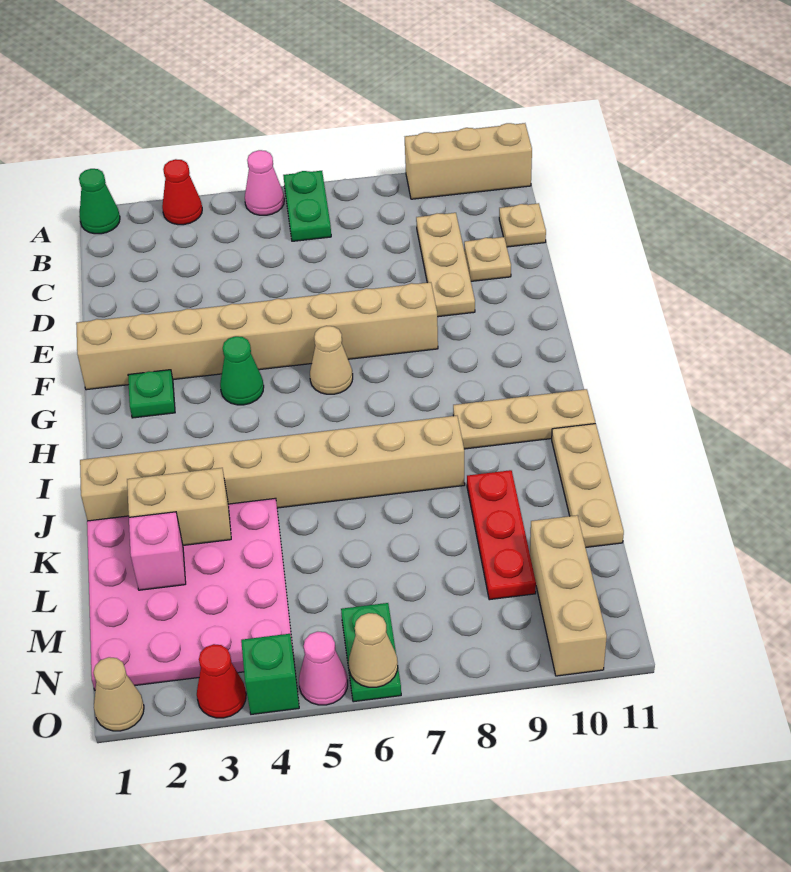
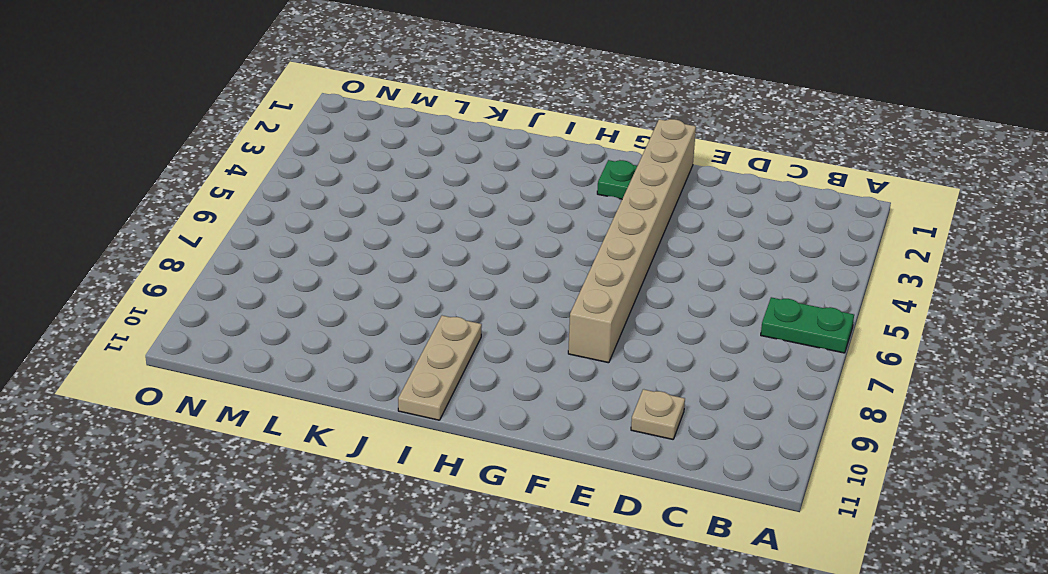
none -> green 1x1 cone [79,169,120,234]
none -> red 1x1 cone [162,159,202,225]
none -> pink 1x1 cone [245,150,284,215]

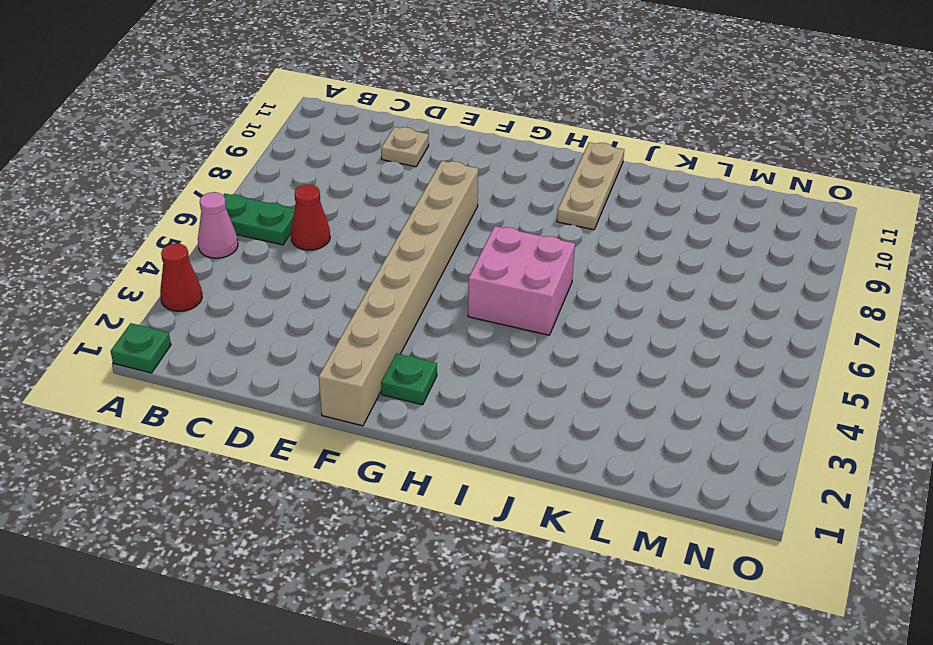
green 1x1 plate [111,323,171,373] -> green 1x1 cone [79,169,120,234]
red 1x1 cone [291,185,330,250] -> red 1x1 cone moved to [197,644,246,718]
pink 2x2 brick [468,226,575,335] -> none
none -> tan 1x3 brick [405,123,532,199]
none -> tan 1x3 plate [416,213,475,317]
none -> tan 1x1 plate [499,203,546,247]

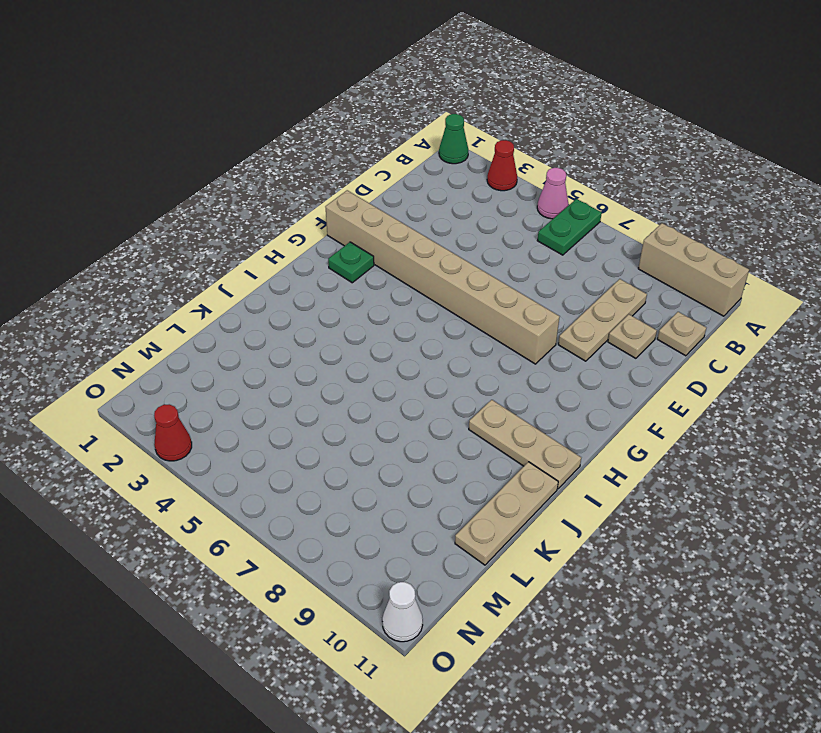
white 1x1 cone [382,582,423,642] -> none
none -> green 1x1 cone [220,336,264,405]
none -> tan 1x1 cone [310,326,353,394]
none -> tan 1x8 brick [80,416,465,521]

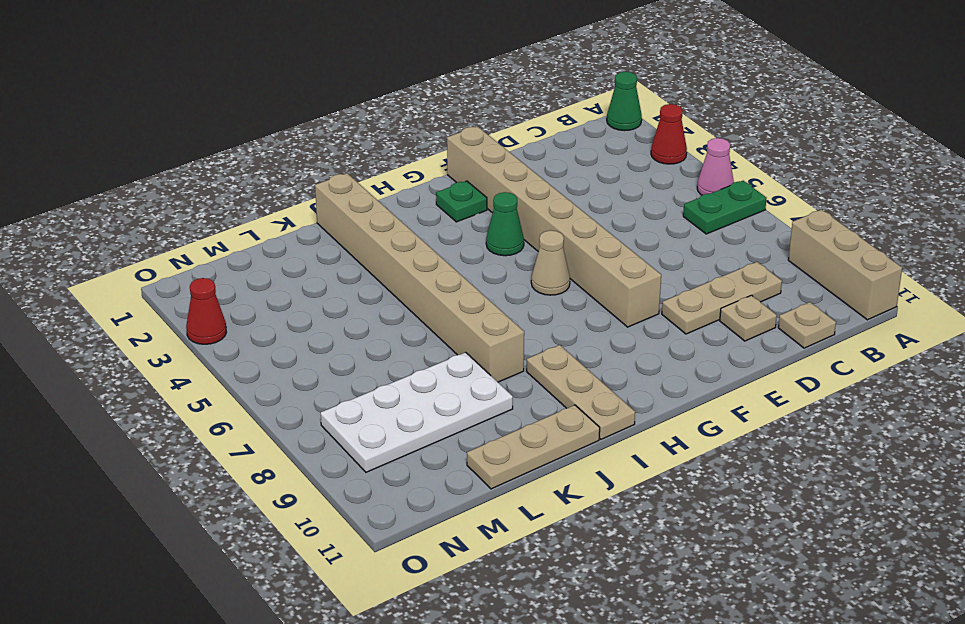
white 2x4 plate [321,352,513,472] -> red 1x3 plate [467,470,536,600]
none -> pink 4x4 plate [87,498,294,690]
none -> tan 1x3 brick [530,515,607,676]
none -> green 1x2 plate [341,603,401,702]

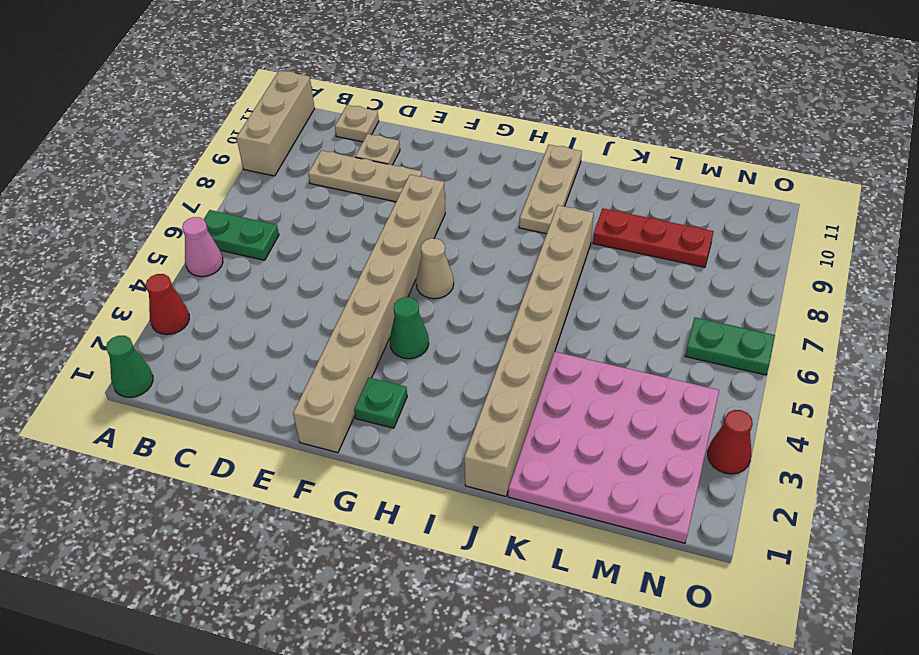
none -> tan 1x3 plate [552,424,624,547]
none -> tan 1x3 brick [530,515,607,676]
none -> tan 1x1 cone [93,657,144,731]

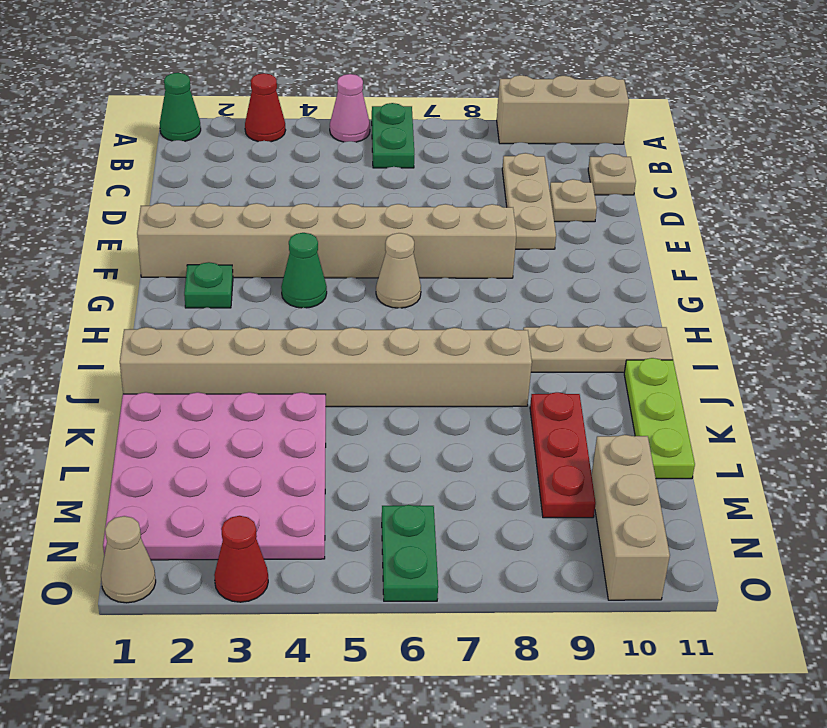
lime 1x3 plate [624,358,695,479] -> tan 1x3 plate [552,424,624,547]
none -> green 1x1 brick [241,634,299,714]
none -> pink 1x1 cone [299,632,348,705]
none -> tan 1x2 brick [127,468,231,545]

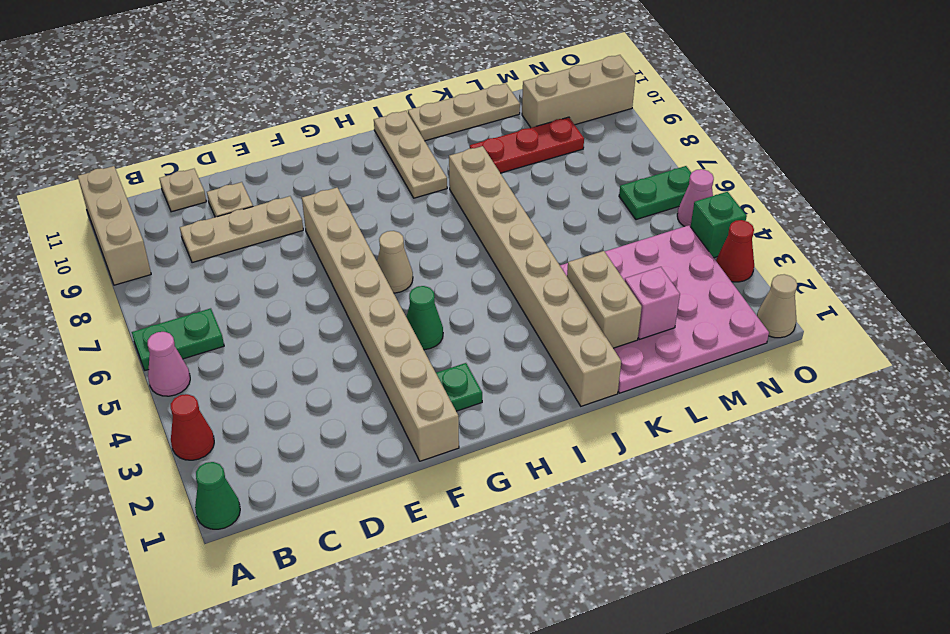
none -> tan 1x1 cone [349,613,398,687]

